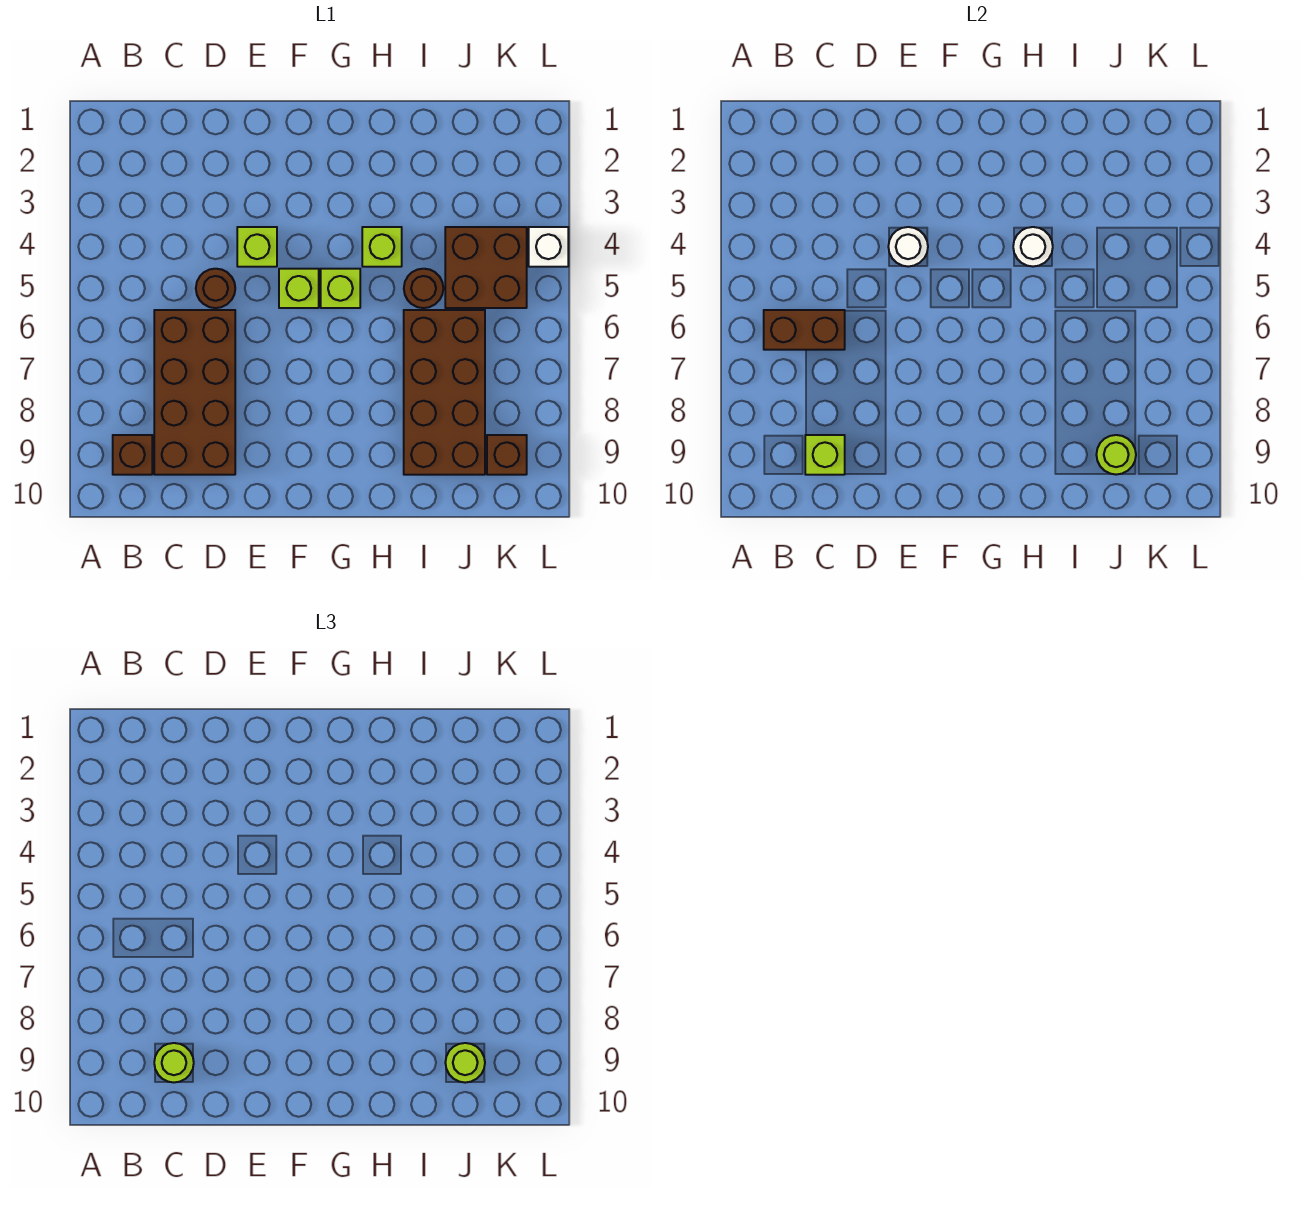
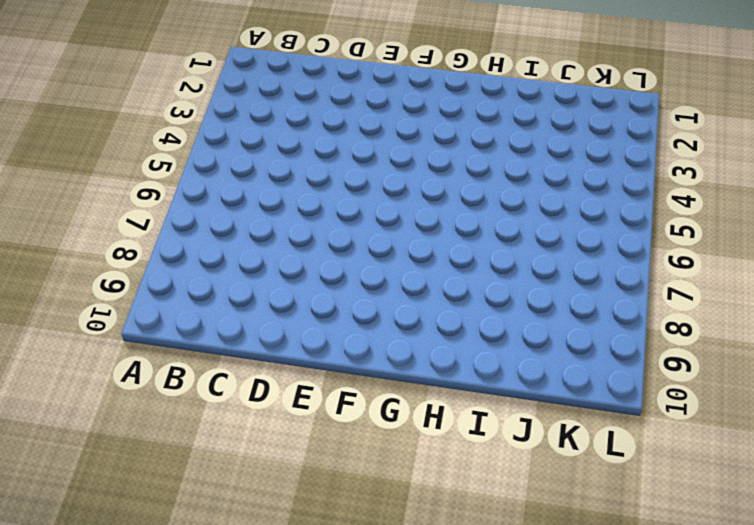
none -> brown 1x1 brick [113,435,152,475]
none -> brown 2x4 brick [154,310,235,475]
none -> brown 1x1 round brick [196,269,235,308]

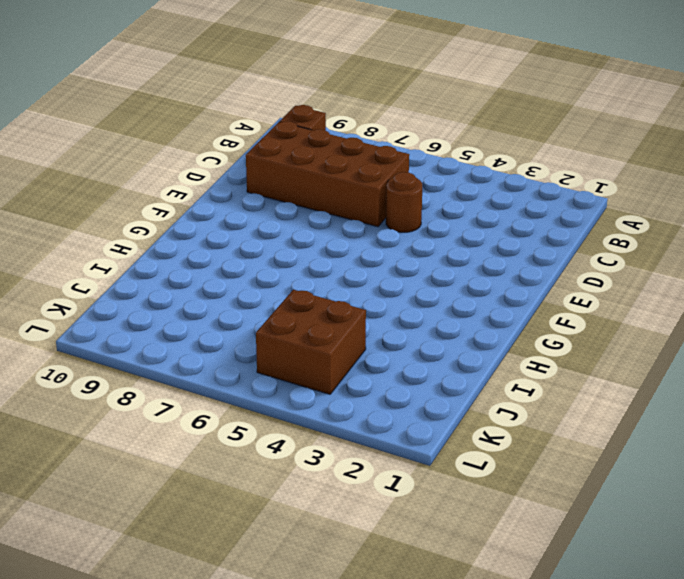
none -> lime 1x1 brick [237,227,277,267]
none -> lime 1x1 brick [279,269,319,308]
none -> lime 1x1 brick [321,269,360,308]

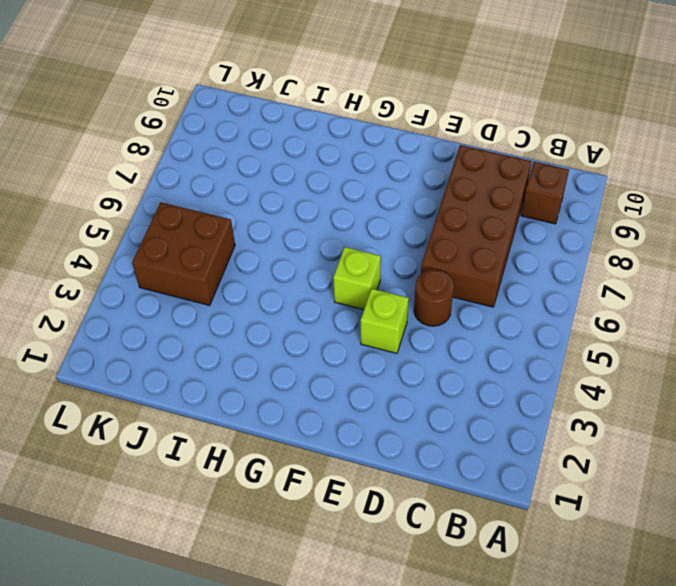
none -> lime 1x1 brick [321,269,360,308]
none -> lime 1x1 brick [362,227,402,267]
none -> brown 1x1 round brick [404,269,443,308]

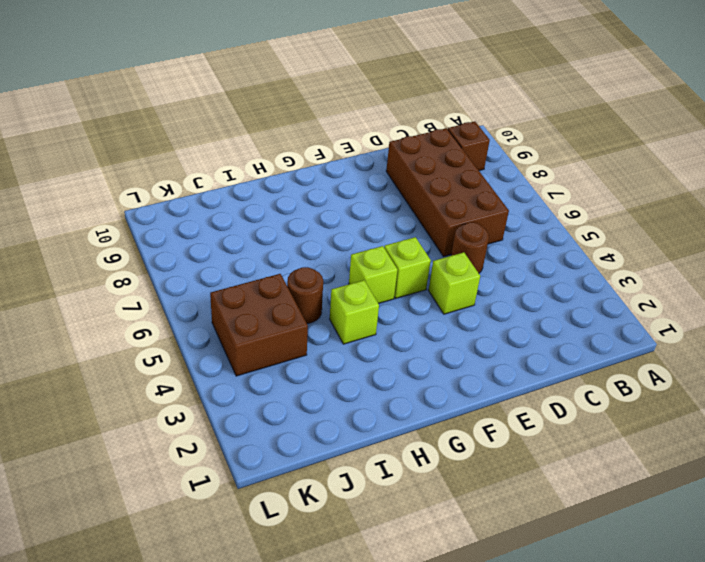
none -> brown 2x4 brick [404,310,485,475]
none -> brown 1x1 brick [487,435,527,475]
none -> white 1x1 brick [529,227,568,267]

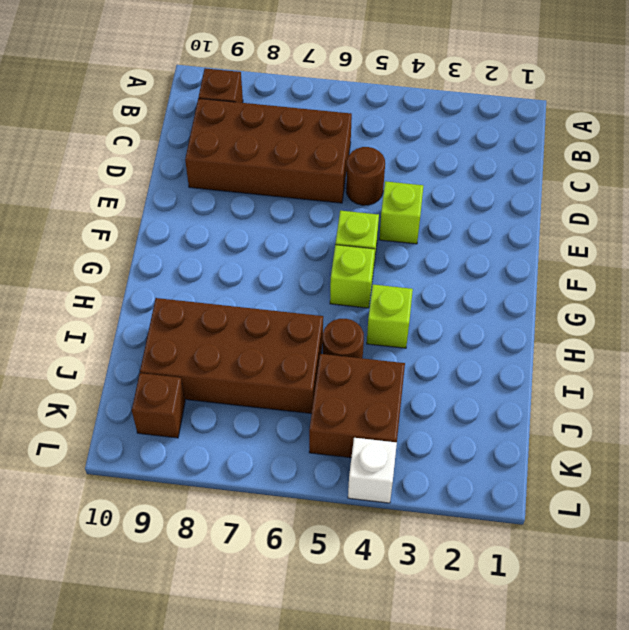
none -> brown 1x2 brick [764,310,845,350]
none -> lime 1x1 brick [805,435,845,475]
none -> white 1x1 round brick [888,227,928,267]

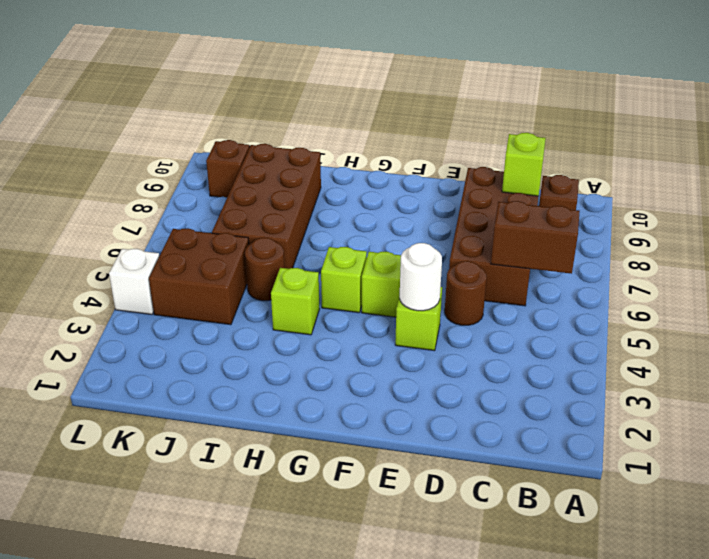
none -> white 1x1 round brick [1013,227,1053,266]
none -> lime 1x1 round brick [1096,435,1136,475]
none -> lime 1x1 round brick [154,1043,194,1082]

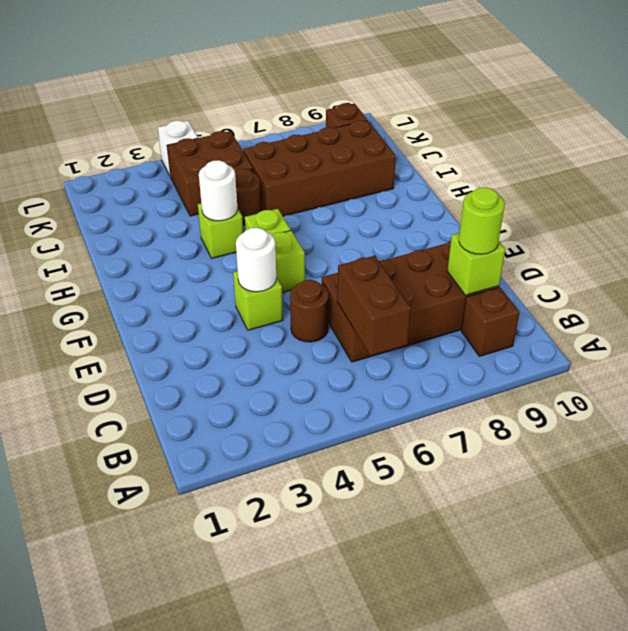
none -> lime 1x1 round brick [1096,435,1136,475]
none -> lime 1x1 round brick [445,1043,485,1083]

